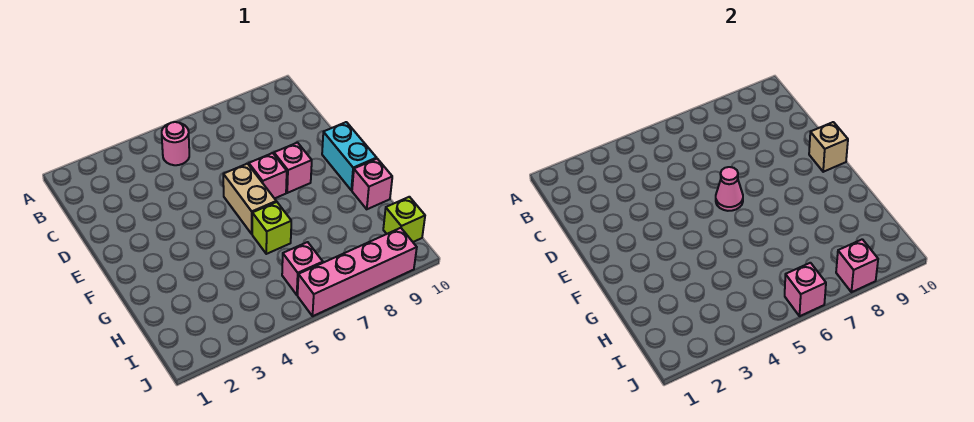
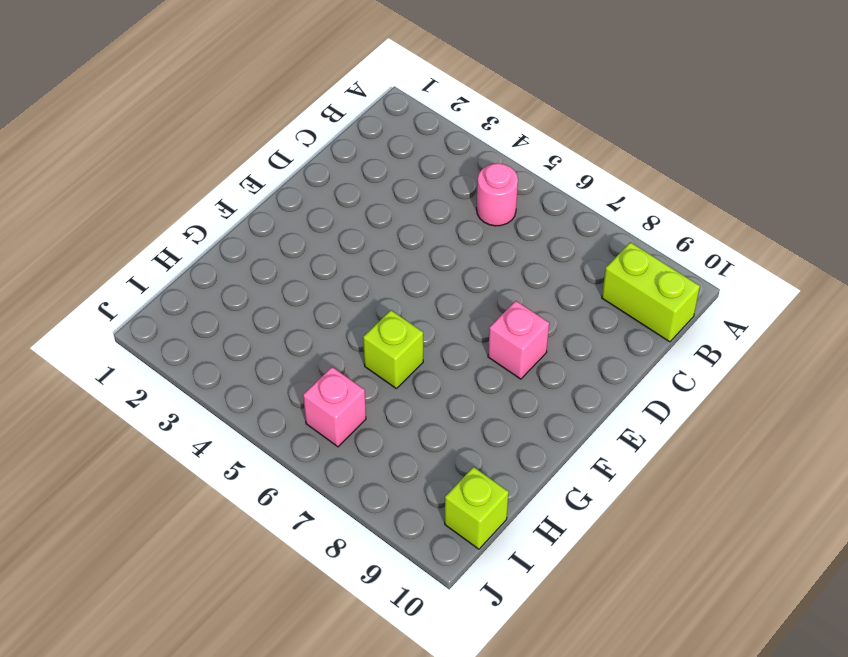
lime 1x2 brick [602,242,700,342] -> none
none -> tan 1x2 brick [223,164,276,234]
none -> pink 1x1 brick [249,153,287,198]
none -> cyan 1x2 brick [322,122,376,190]

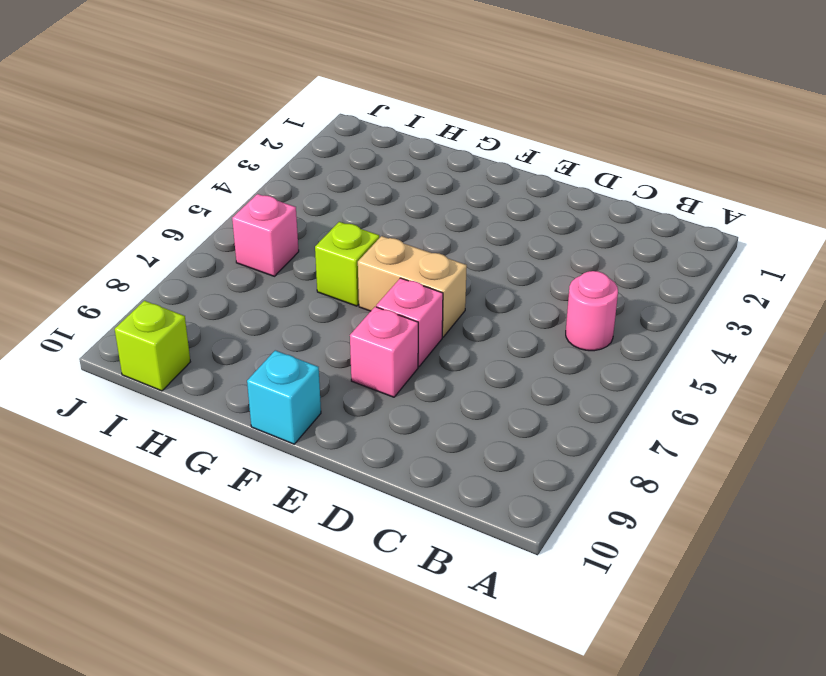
cyan 1x1 brick [247,350,321,444] -> cyan 1x2 brick [322,122,376,190]
none -> pink 1x1 brick [352,159,392,209]
none -> pink 1x4 brick [298,228,417,316]
none -> pink 1x1 cone [716,167,743,211]

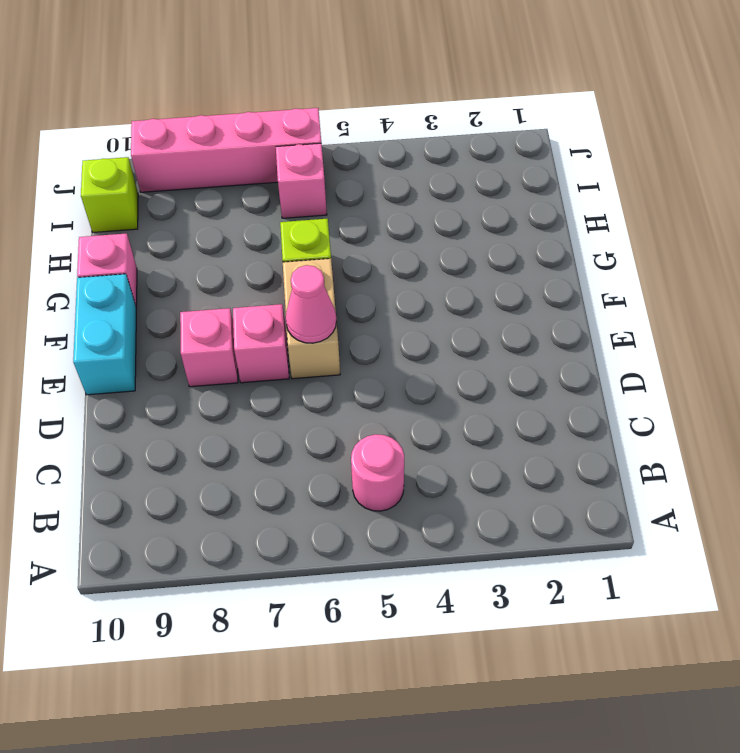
none -> tan 1x1 brick [809,122,848,172]
none -> pink 1x1 brick [785,263,826,316]
none -> pink 1x1 brick [836,239,878,292]

